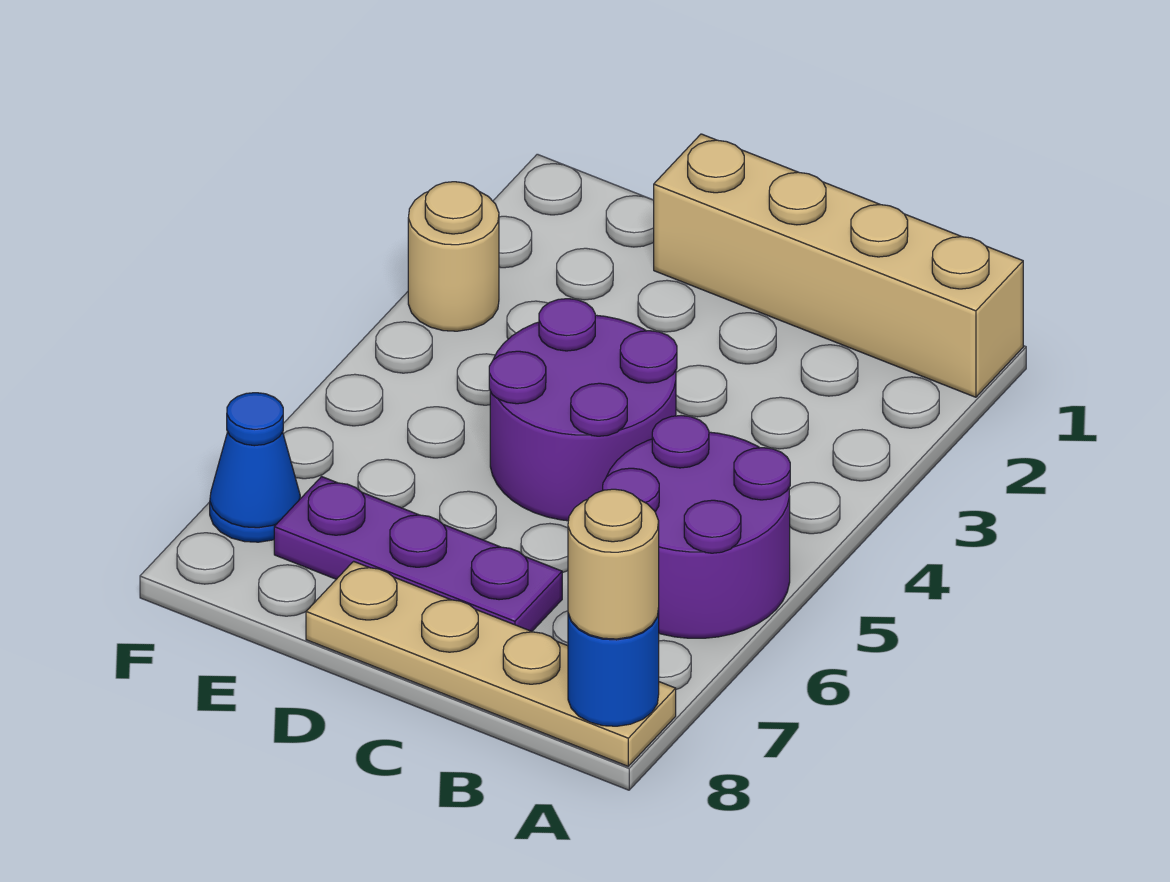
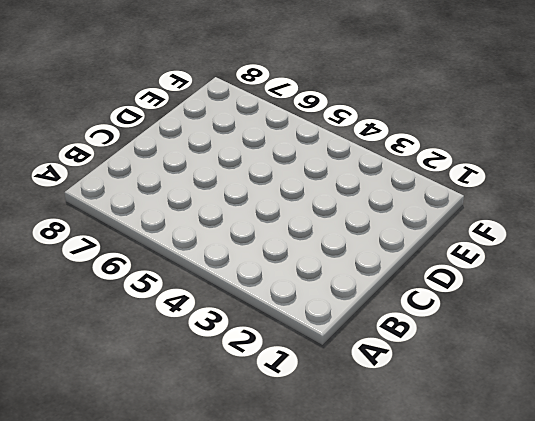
none -> tan 1x4 brick [654,134,1023,397]
none -> purple 2x2 round brick [603,415,790,638]

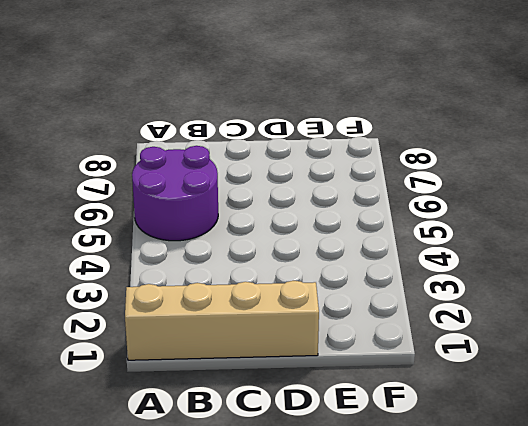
none -> tan 1x4 plate [306,561,676,766]
none -> purple 2x2 round brick [489,299,677,521]

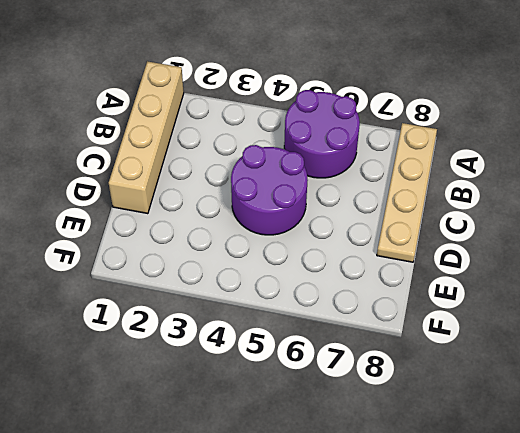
none -> purple 1x3 plate [274,477,562,631]
none -> tan 1x1 round brick [408,182,499,331]

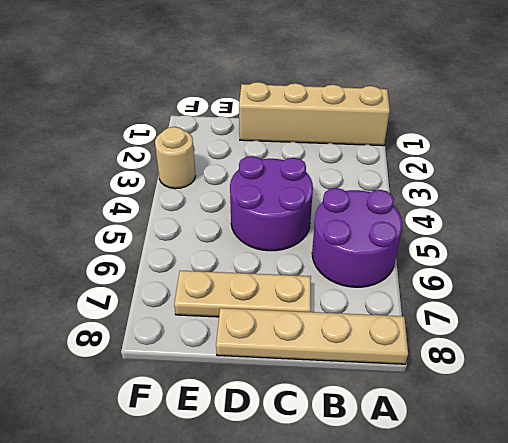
tan 1x3 plate [174,271,311,317] -> purple 1x3 plate [274,477,562,631]
none -> blue 1x1 cone [210,393,300,542]
none -> blue 1x1 round brick [568,609,659,726]

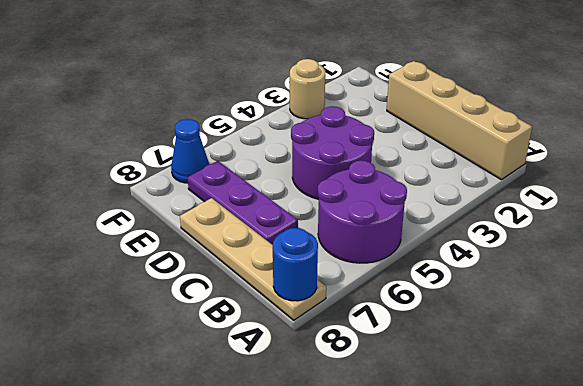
none -> tan 1x1 round brick [568,489,659,639]

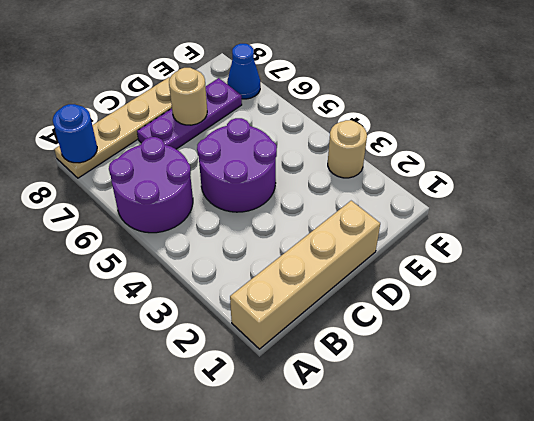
tan 1x1 round brick [169,68,207,125] -> tan 1x1 round brick moved to [568,489,659,639]

